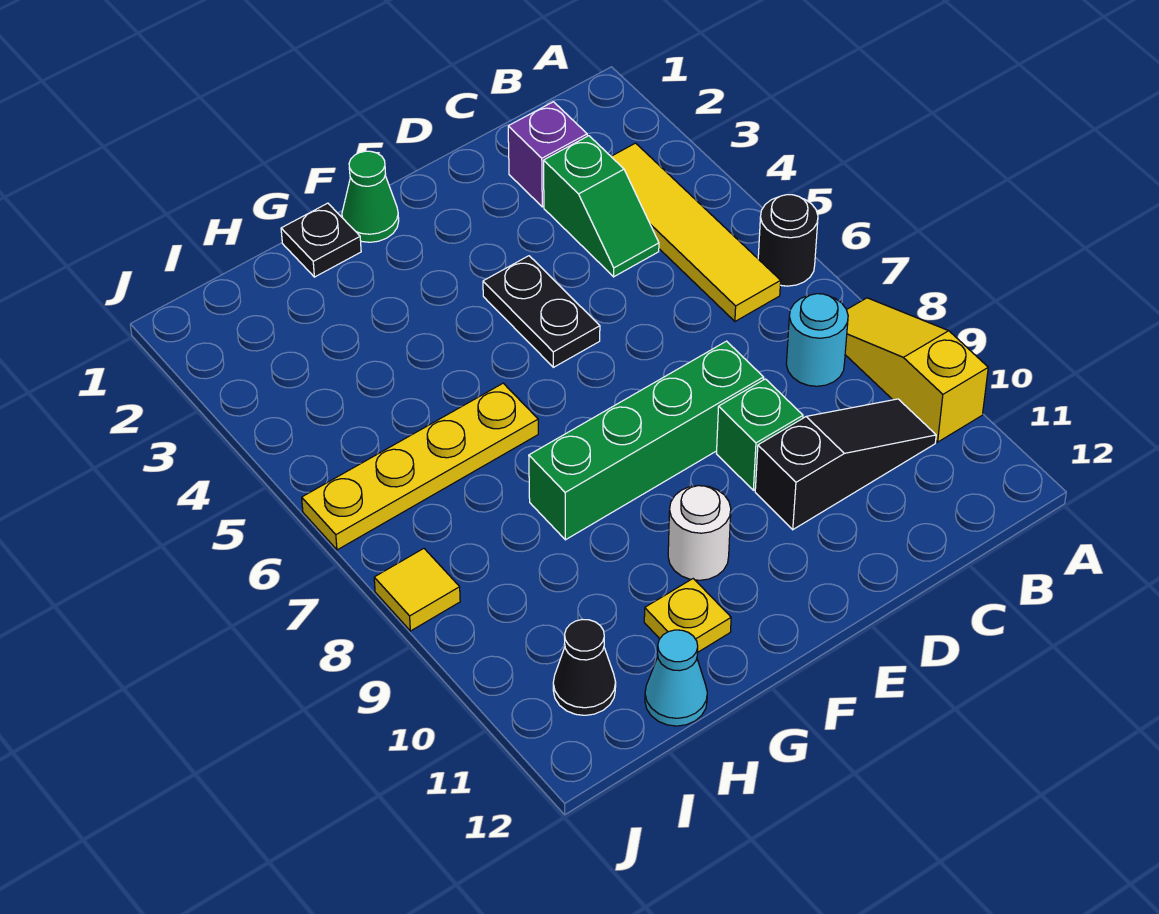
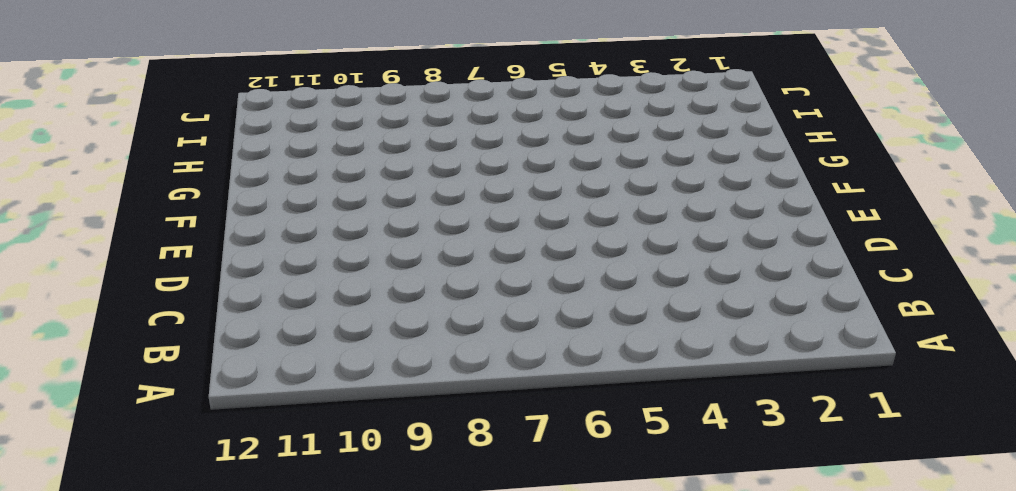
none -> black 1x1 round brick [758,195,818,286]
none -> yellow 1x3 slope [845,298,988,442]
none -> yellow 1x4 tile [611,143,781,321]

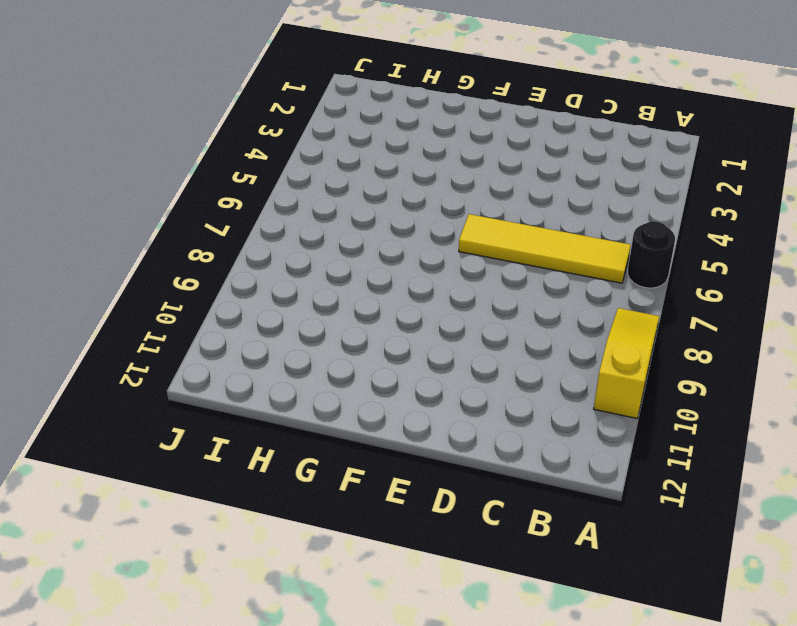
yellow 1x4 tile [459,214,631,283] -> yellow 1x4 tile turned to [611,143,781,321]
none -> cyan 1x1 round brick [786,294,848,386]
none -> black 1x3 slope [755,399,936,530]
none -> purple 1x1 brick [508,102,587,207]

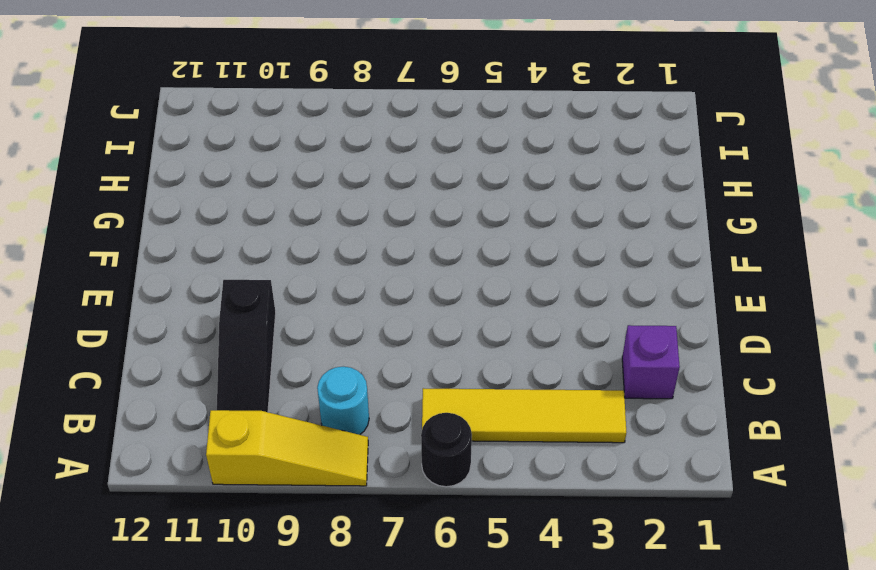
none -> green 1x2 slope [544,136,659,277]
none -> green 1x4 brick [529,341,764,540]
none -> green 1x1 brick [717,379,803,490]

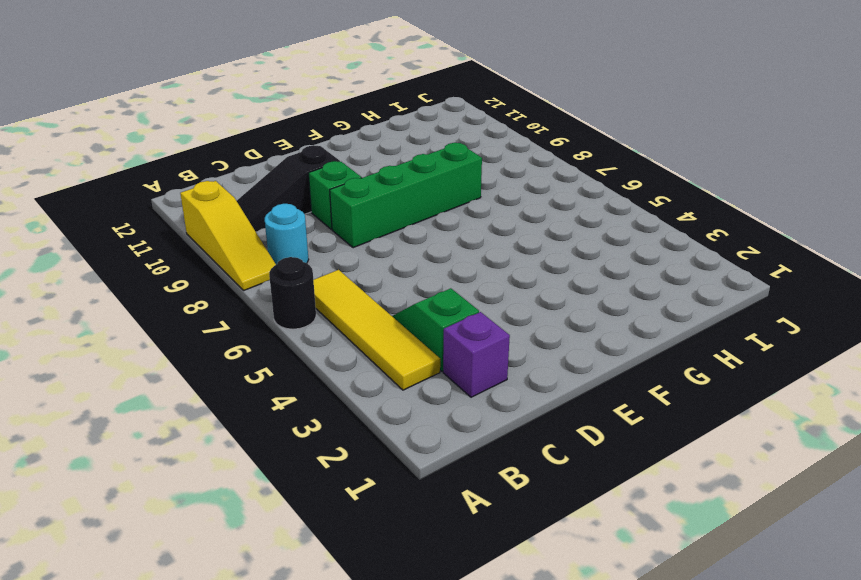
none -> black 1x2 plate [483,256,600,367]
none -> green 1x1 cone [342,151,399,242]
none -> white 1x1 round brick [668,486,731,580]

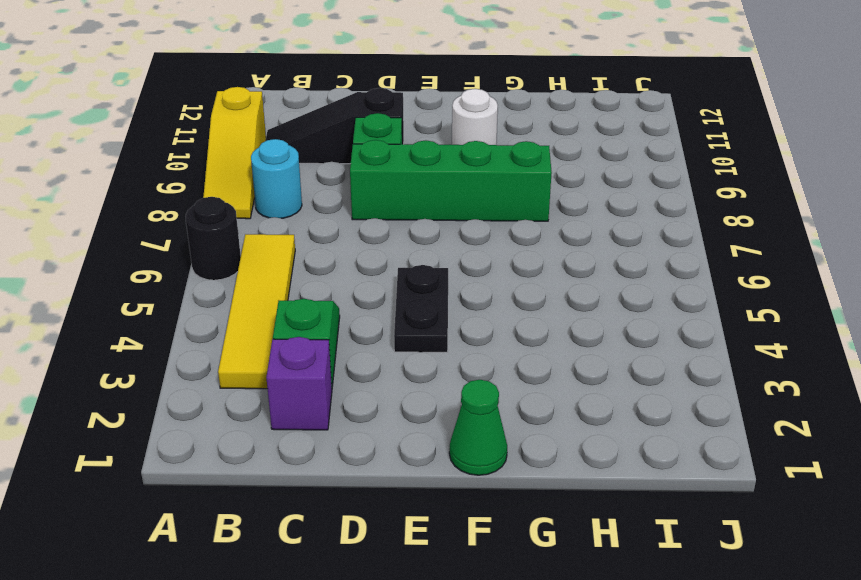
none -> black 1x1 plate [281,203,361,277]
none -> yellow 1x4 plate [302,383,538,550]
none -> yellow 1x1 plate [644,579,731,652]

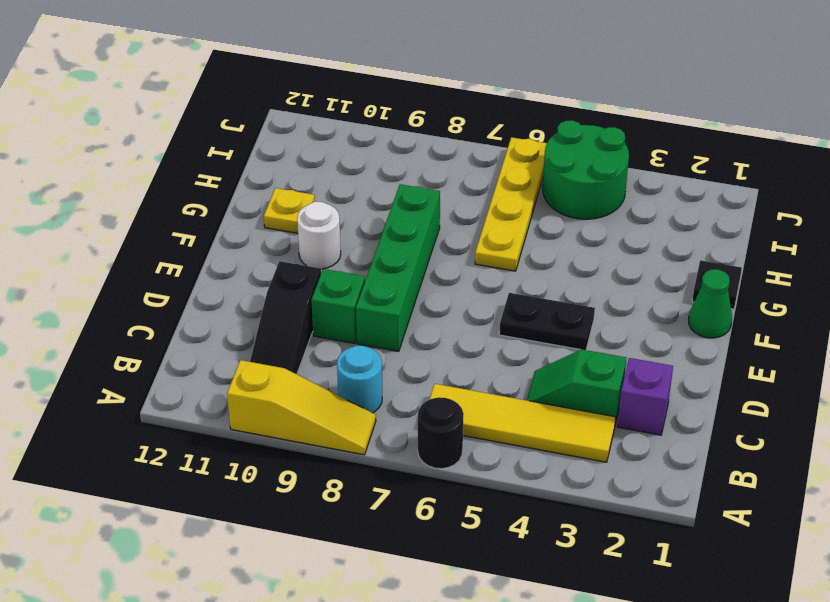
green 2x2 round brick [543,120,629,219] -> none
none -> cyan 1x1 cone [645,630,707,726]
none -> black 1x1 cone [553,619,616,715]
none -> yellow 1x1 tile [374,548,460,631]

